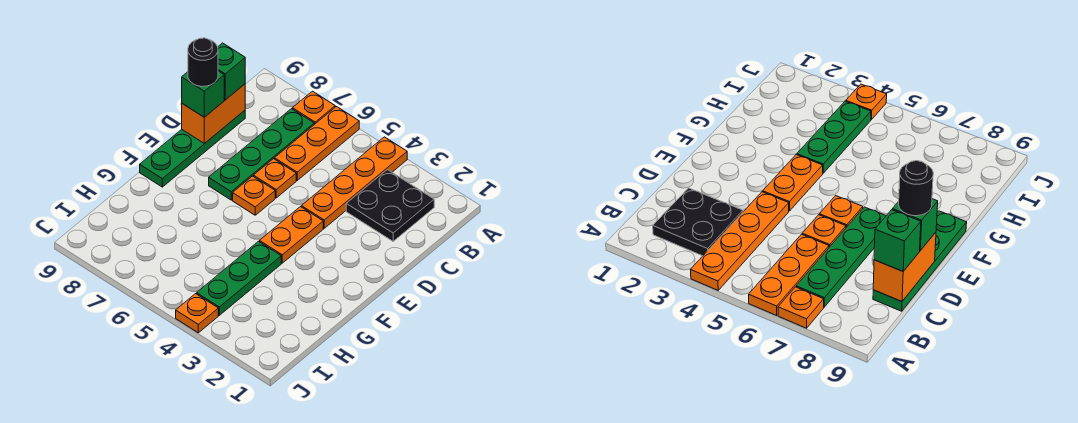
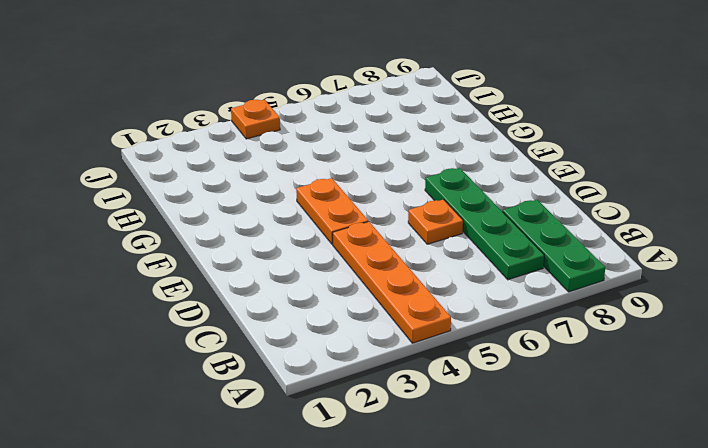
green 1x3 plate [503,200,605,292] -> green 1x3 plate moved to [197,241,281,315]
none -> orange 1x3 plate [274,107,359,180]
none -> orange 1x1 plate [292,91,335,124]
none -> black 2x2 plate [346,170,434,241]

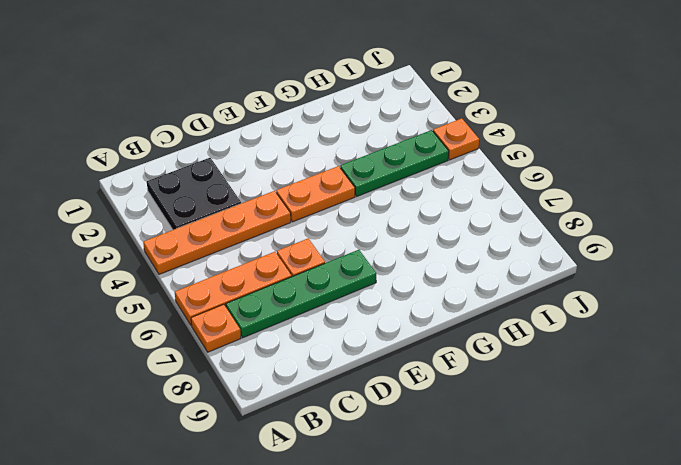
none -> green 1x4 plate [140,110,245,187]
none -> orange 1x1 plate [233,176,275,215]
none -> orange 1x2 brick [182,84,245,144]

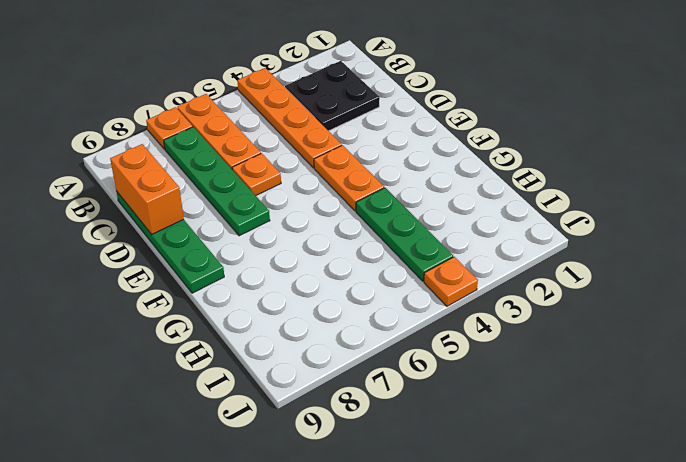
none -> orange 1x1 plate [233,176,275,215]
none -> green 1x1 brick [218,43,245,100]
none -> green 1x1 brick [182,71,224,117]

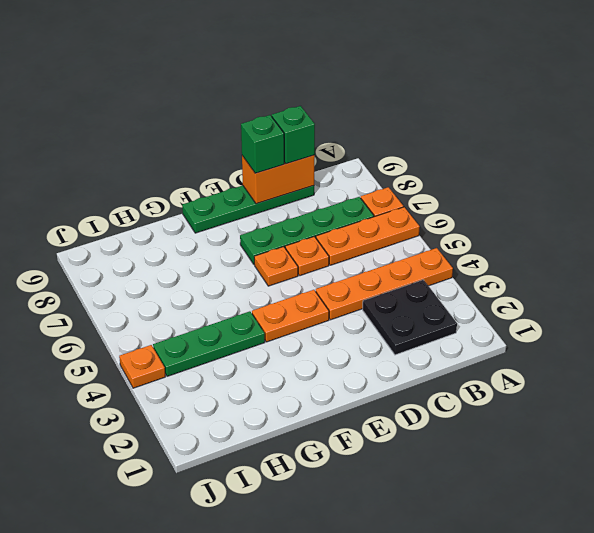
none -> black 1x1 round brick [188,38,218,87]

